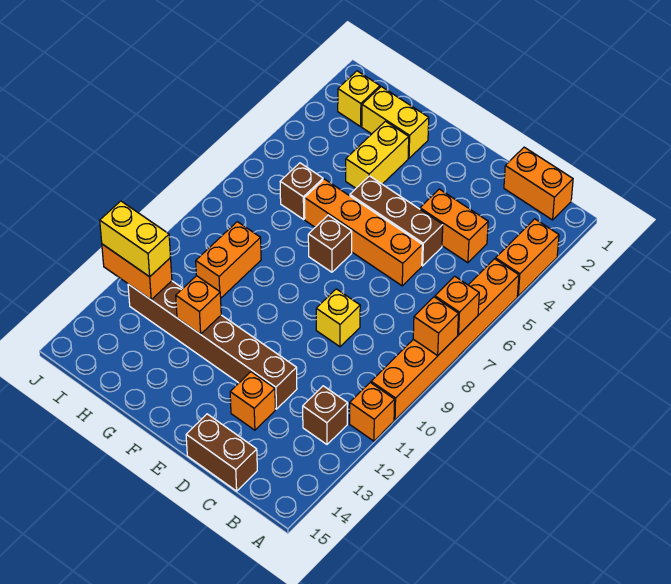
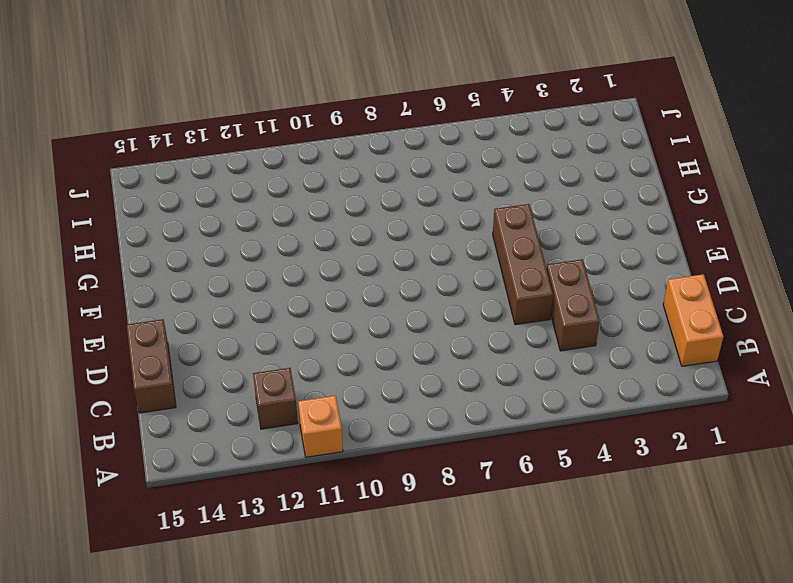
brown 1x2 brick [547,259,600,351] -> orange 1x2 brick [420,189,488,263]
none -> orange 1x2 brick [496,219,559,296]
none -> orange 1x6 brick [371,259,519,420]
none -> orange 1x4 brick [305,179,422,286]

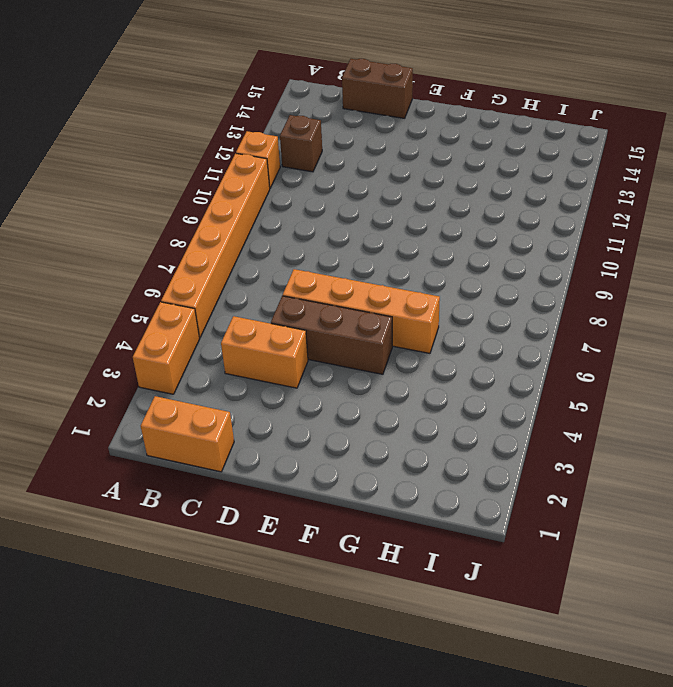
none -> yellow 1x1 brick [316,289,360,347]
none -> brown 1x6 brick [128,281,297,409]
none -> orange 1x1 brick [230,372,275,430]

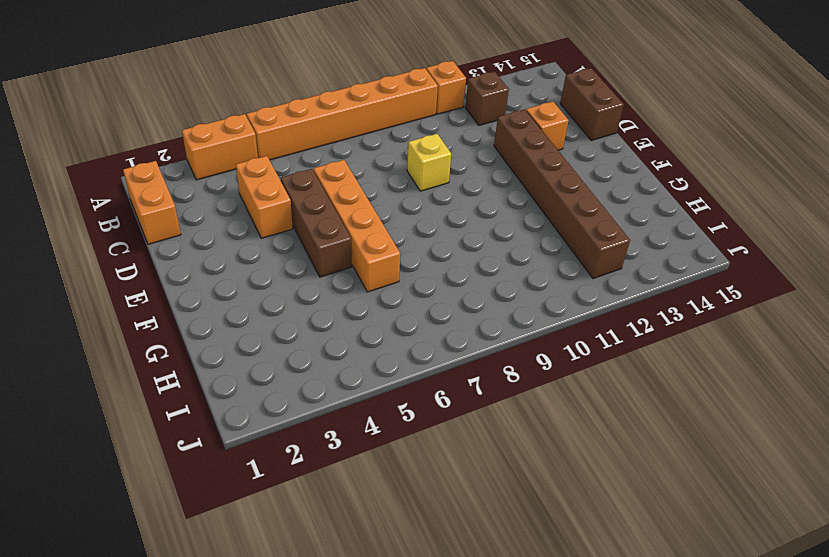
none -> brown 1x1 brick [308,215,352,272]
none -> yellow 1x2 brick [362,87,429,158]
none -> yellow 1x2 brick [346,121,409,188]

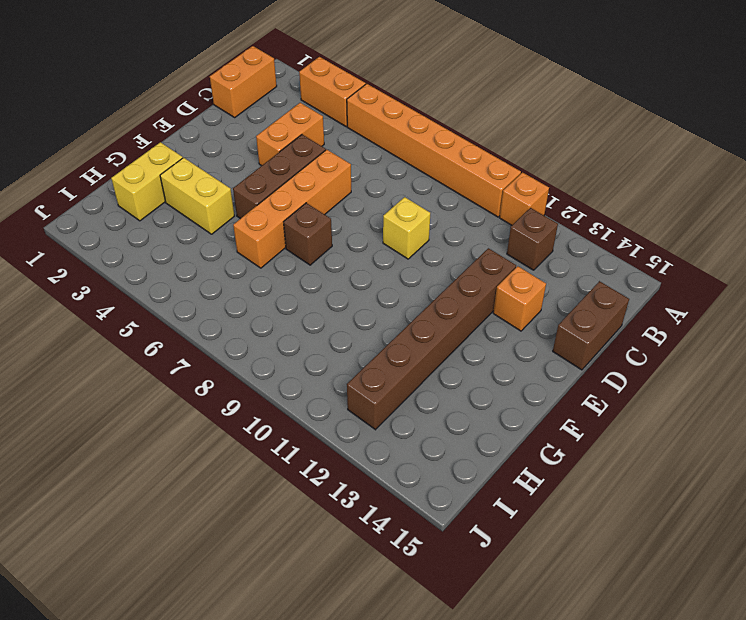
none -> brown 1x1 brick [280,163,323,219]
none -> orange 1x2 brick [196,222,261,298]
none -> yellow 1x1 brick [338,71,380,126]

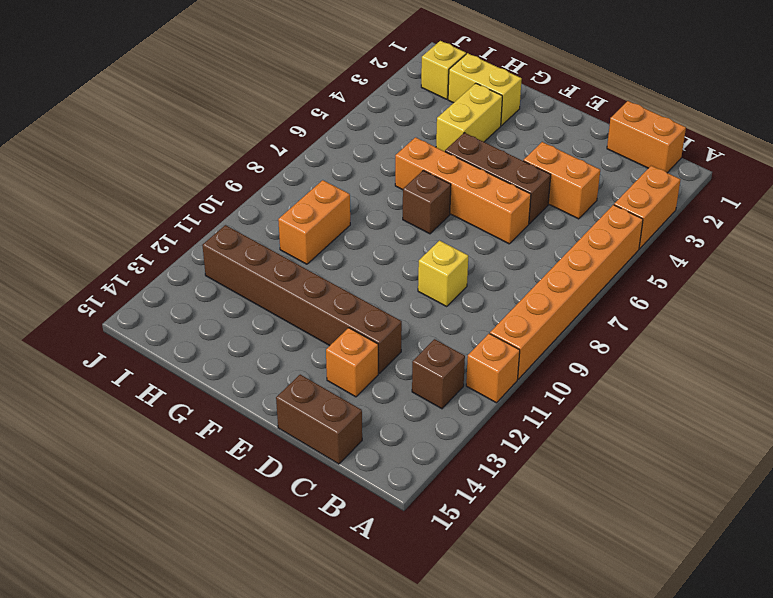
none -> brown 1x1 brick [280,163,323,219]
none -> orange 1x1 brick [435,276,479,335]
none -> orange 1x1 brick [413,297,458,355]

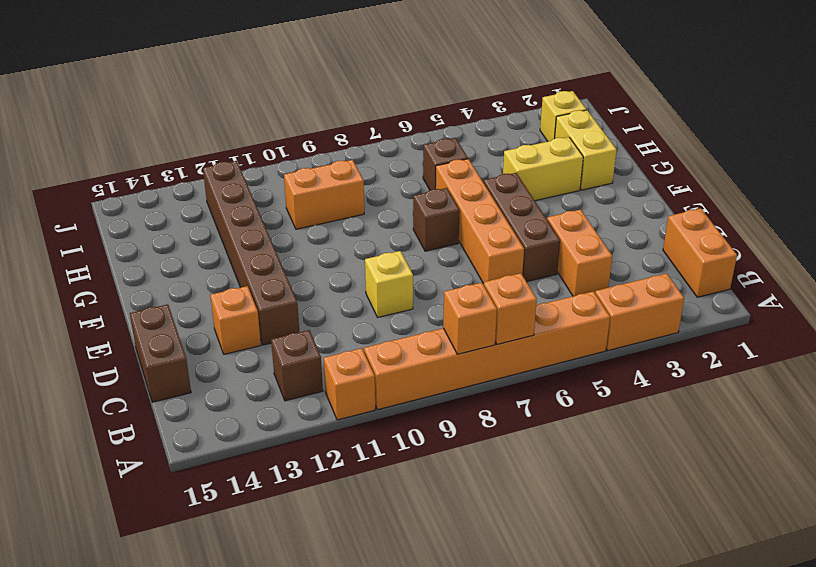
none -> orange 1x1 brick [176,276,221,334]
none -> orange 1x2 brick [102,244,172,300]
none -> yellow 1x2 brick [100,201,170,277]

